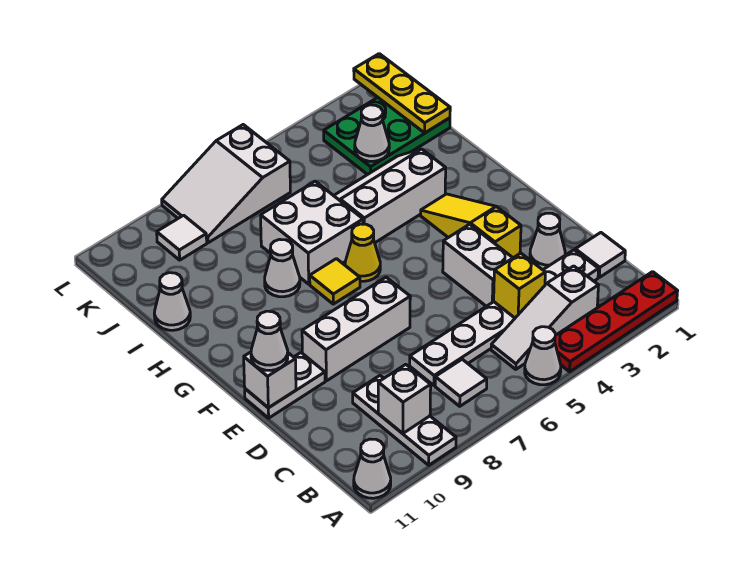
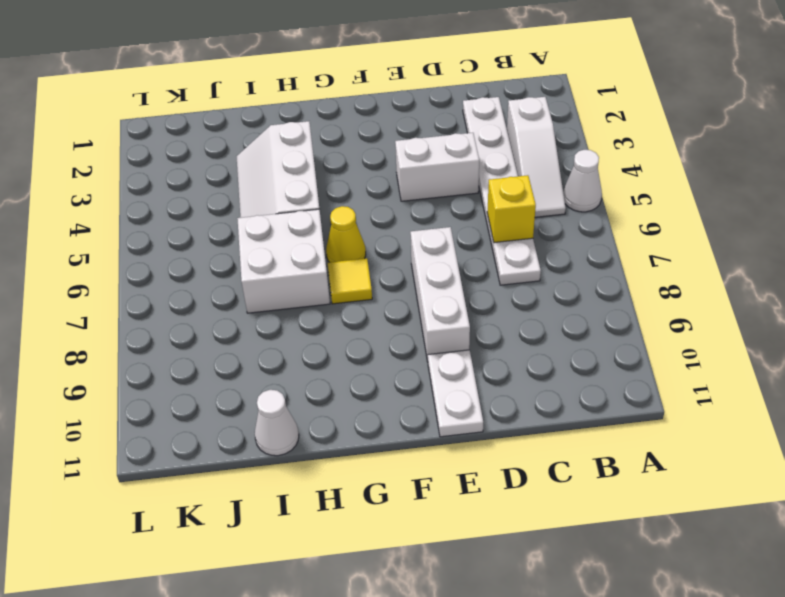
yellow 1x1 brick [487,175,536,243] -> yellow 1x1 brick moved to [494,253,545,318]
none -> red 1x4 plate [555,272,678,372]
none -> white 1x3 plate [353,376,456,465]
none -> white 1x1 cone [354,439,391,498]

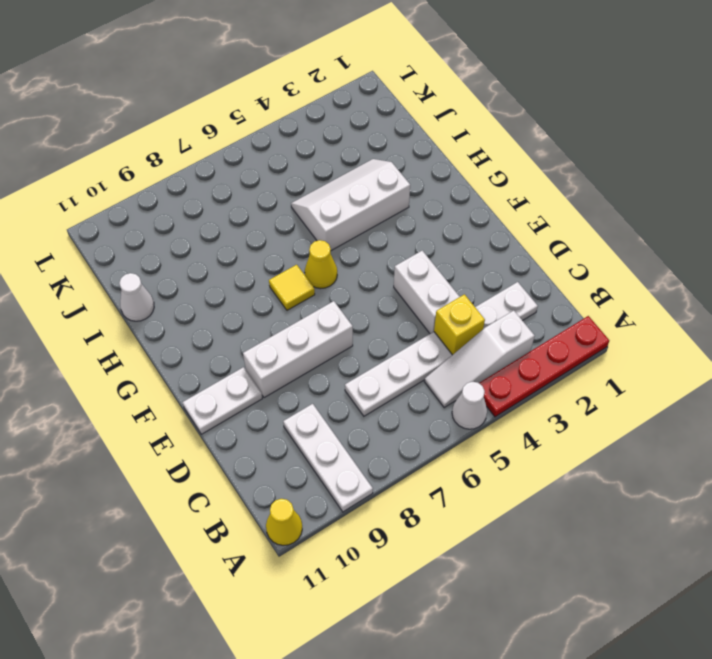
yellow 1x1 cone [266,499,302,546] -> white 1x1 cone [354,439,391,498]
none -> white 1x1 tile [435,359,487,406]
none -> white 1x1 tile [575,233,625,277]
none -> white 1x1 cone [530,213,565,270]

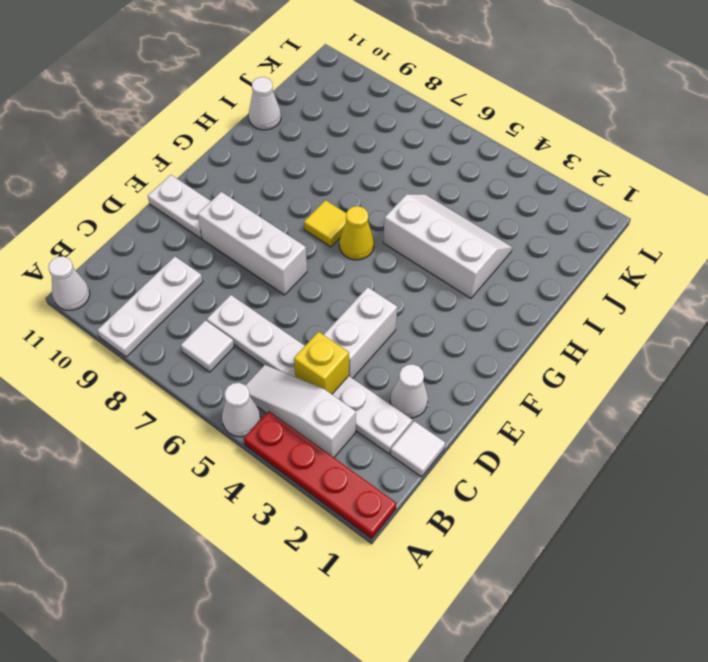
none -> yellow 1x3 slope [421,194,521,258]
none -> white 2x2 brick [261,181,363,284]
none -> white 1x1 cone [265,239,300,297]

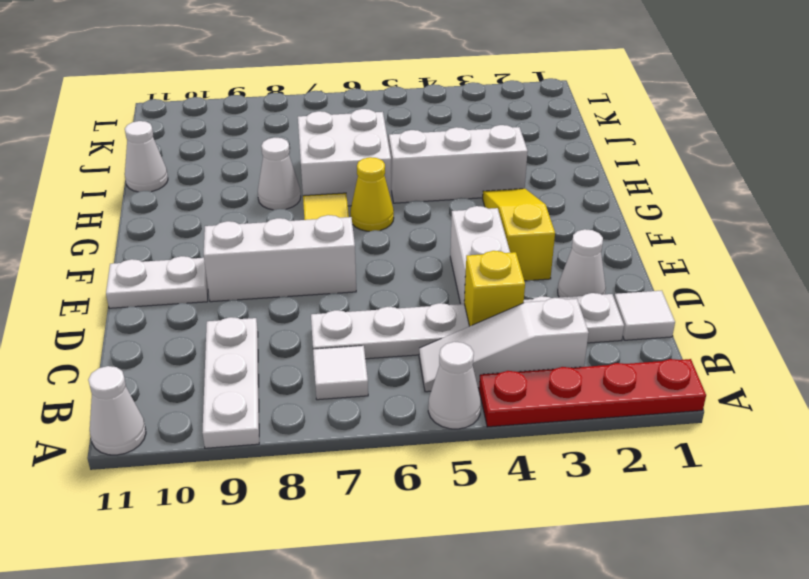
none -> green 2x3 plate [324,97,450,175]
none -> white 2x3 slope [162,125,290,243]
none -> white 1x1 tile [157,215,207,260]

